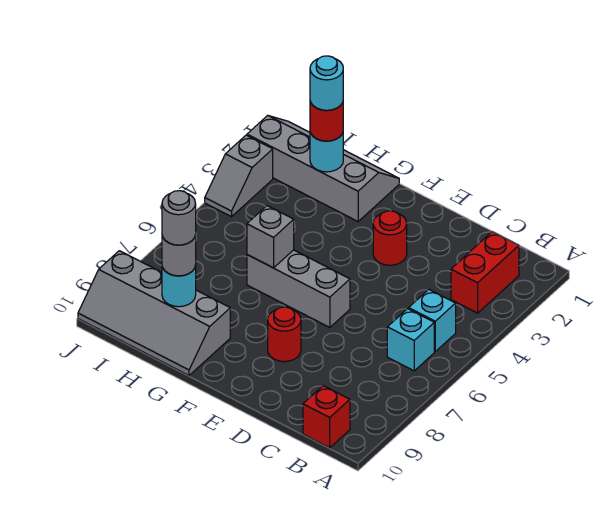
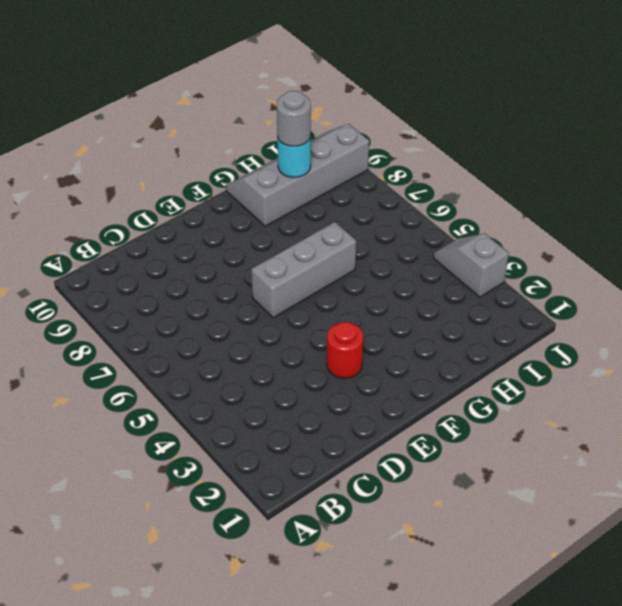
none -> red 1x2 brick [451,232,519,313]
none -> cyan 1x1 brick [409,289,456,351]
none -> cyan 1x1 brick [387,309,434,371]

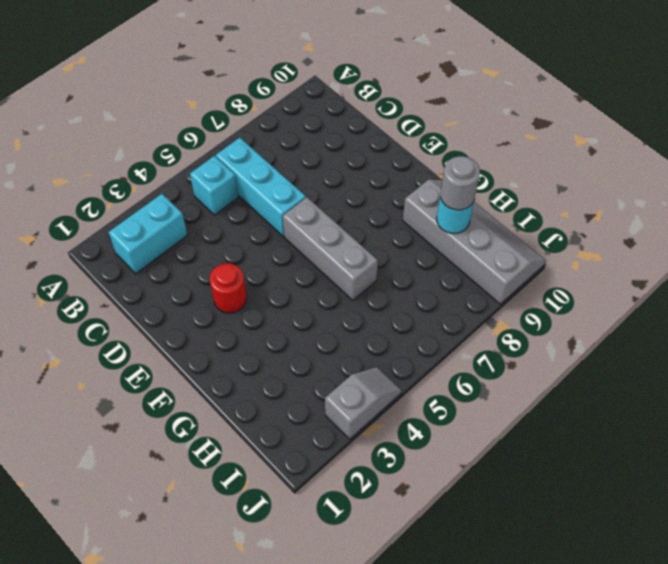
cyan 1x2 brick [109,194,187,274] -> red 1x2 brick [451,232,519,313]
cyan 1x3 brick [216,138,306,236] -> cyan 1x1 brick [387,309,434,371]
none -> red 1x1 brick [303,386,350,448]
none -> red 1x1 round brick [268,307,301,362]
none -> grey 2x4 slope [247,116,399,221]

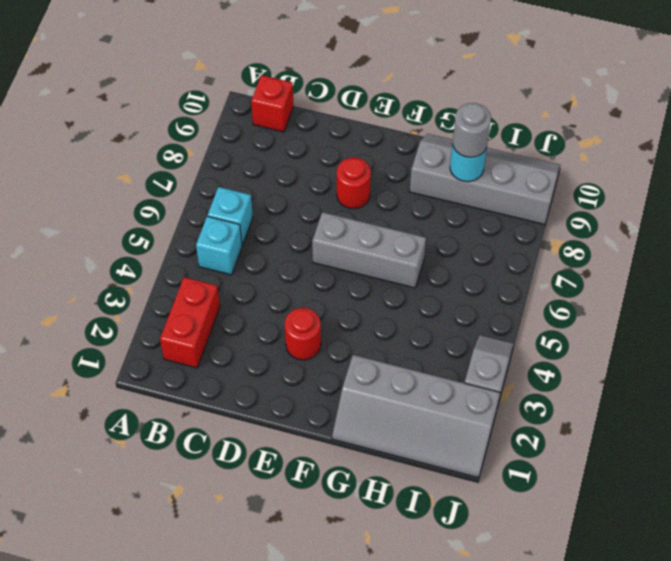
none -> grey 1x1 brick [247,206,294,268]
none -> cyan 1x1 round brick [310,132,343,172]
none -> red 1x1 round brick [310,102,343,141]

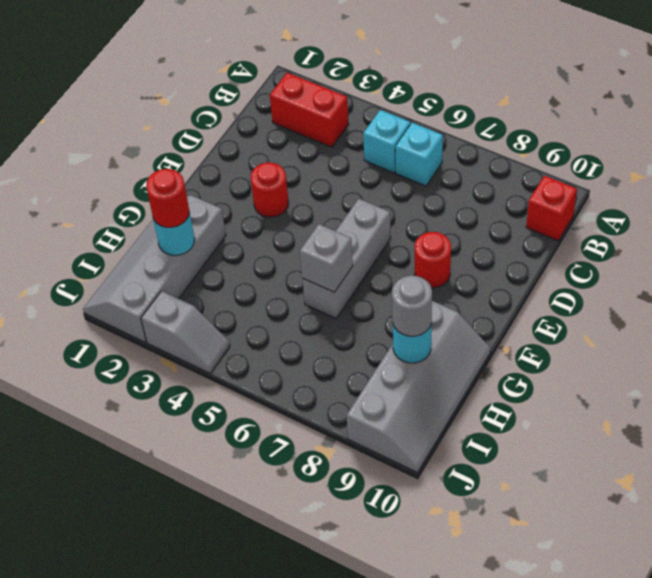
none -> cyan 1x1 round brick [310,56,343,110]
none -> grey 1x1 round brick [162,191,196,245]

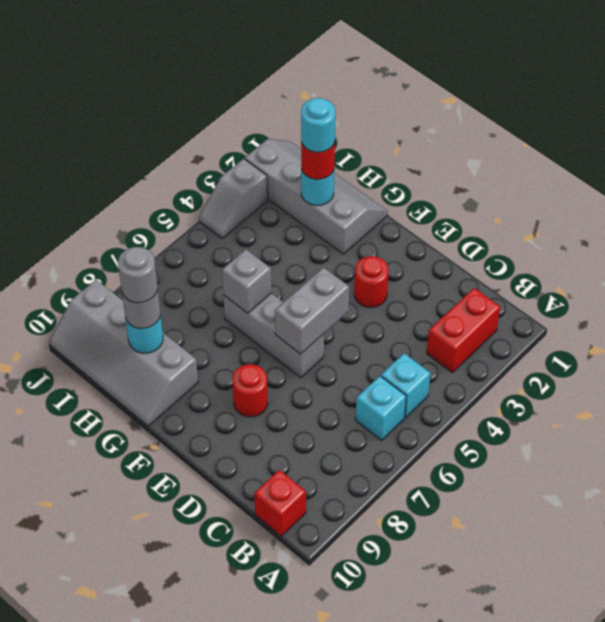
grey 1x2 brick [275,267,349,354] -> none

